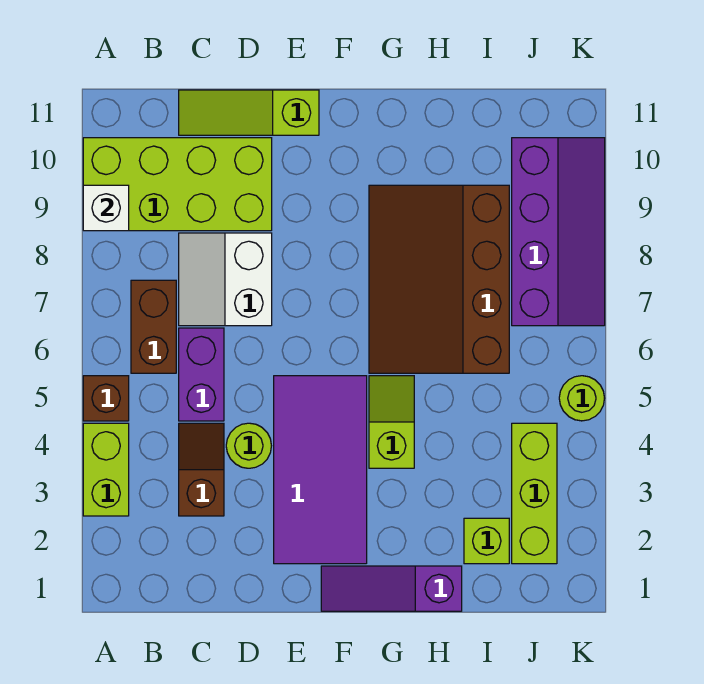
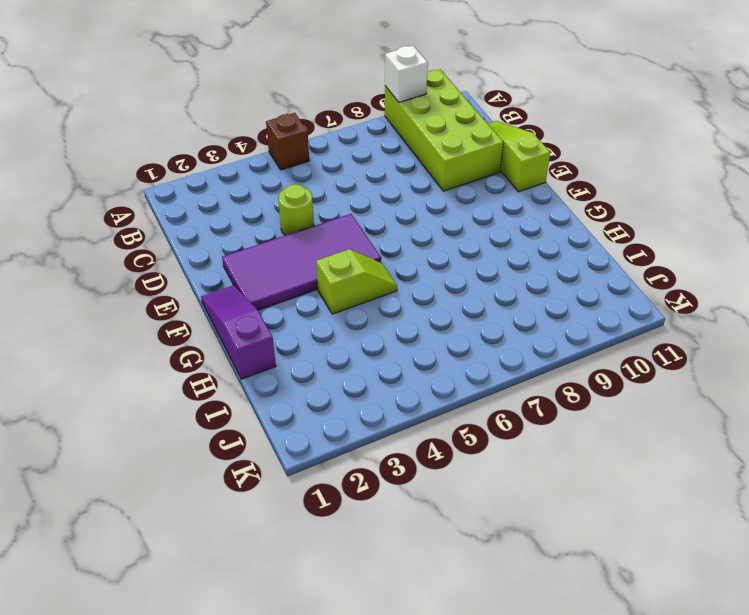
none -> lime 1x2 brick [83,423,129,516]
none -> brown 1x2 brick [131,280,176,373]
none -> brown 1x2 slope [179,423,224,516]

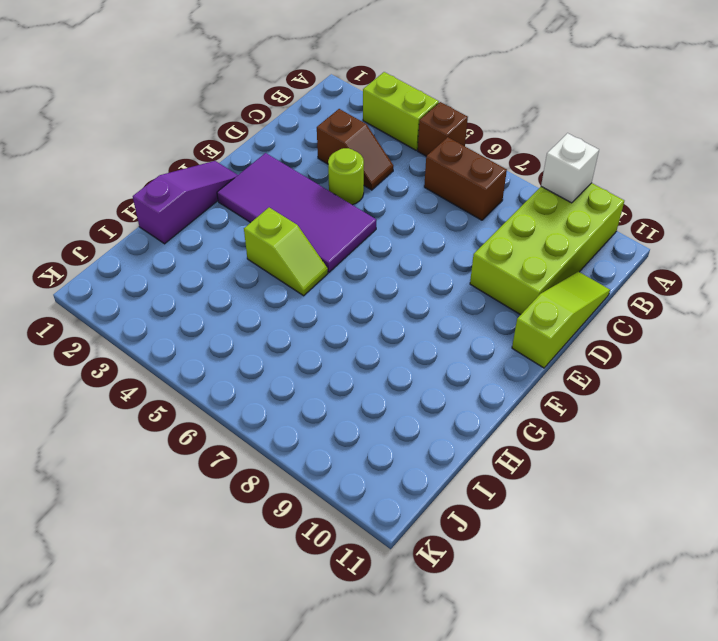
none -> purple 1x2 brick [179,328,224,421]
none -> white 2x2 slope [179,233,272,326]
none -> brown 3x4 slope [369,185,509,373]

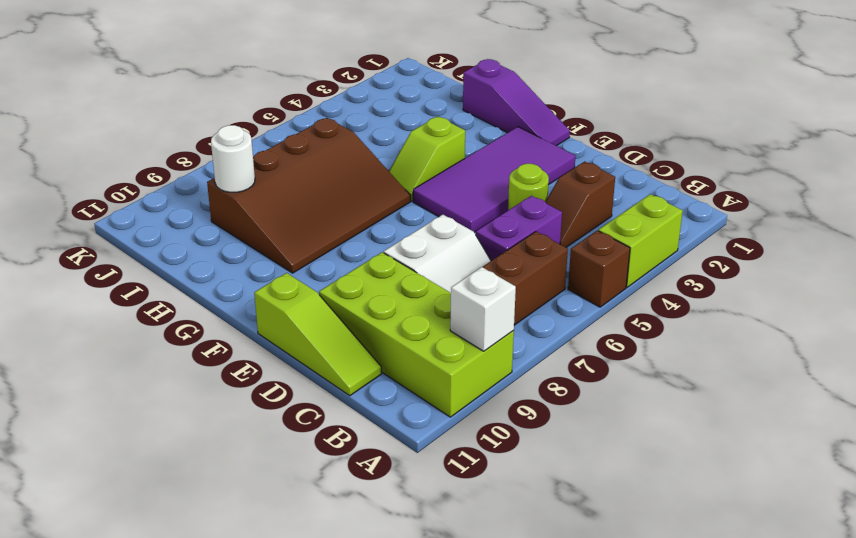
white 1x1 round brick [211,125,255,192] -> none
none -> lime 1x1 brick [464,518,509,564]
none -> lime 1x3 brick [512,423,557,564]
none -> purple 2x4 slope [512,138,605,326]

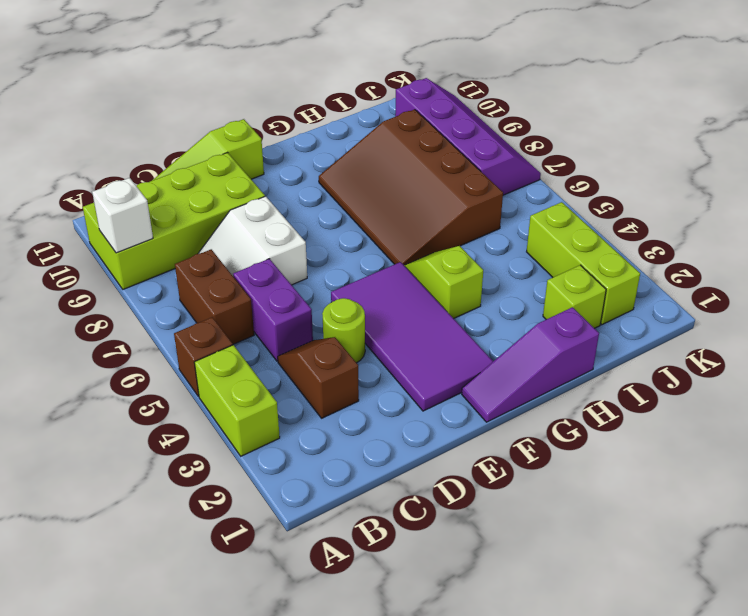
none -> lime 1x1 round brick [559,376,605,421]

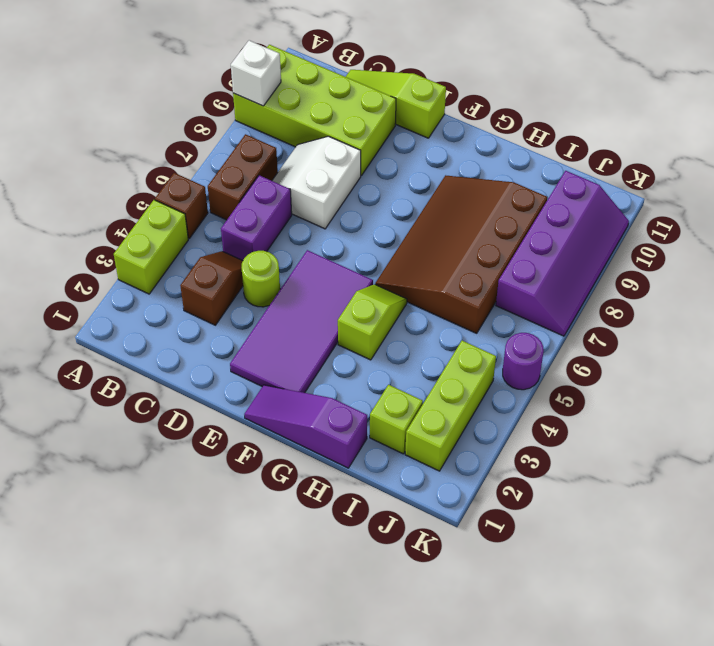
purple 1x1 round brick [503,333,544,390] -> lime 1x1 round brick [559,376,605,421]

